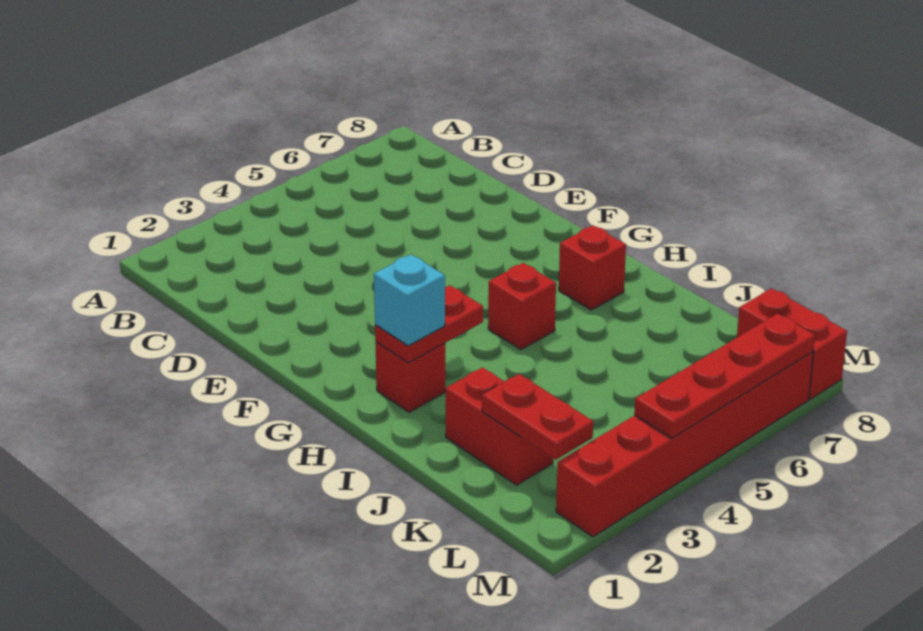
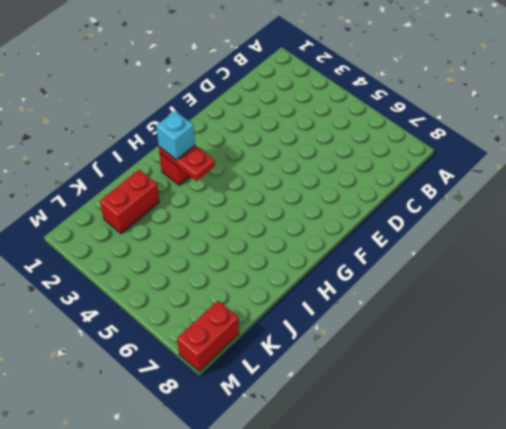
none -> red 1x1 brick [488,263,556,350]
none -> red 1x1 brick [559,226,626,310]

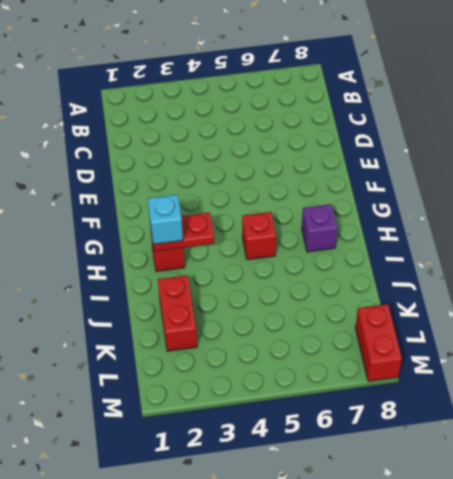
purple 1x1 brick [302,204,337,252] -> red 1x1 brick [559,226,626,310]
none -> red 1x6 brick [556,352,813,537]
none -> red 1x2 plate [482,374,593,460]

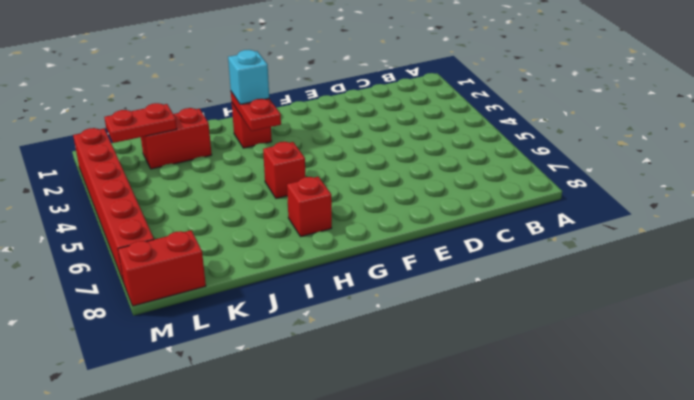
none -> red 1x4 plate [634,314,815,438]

